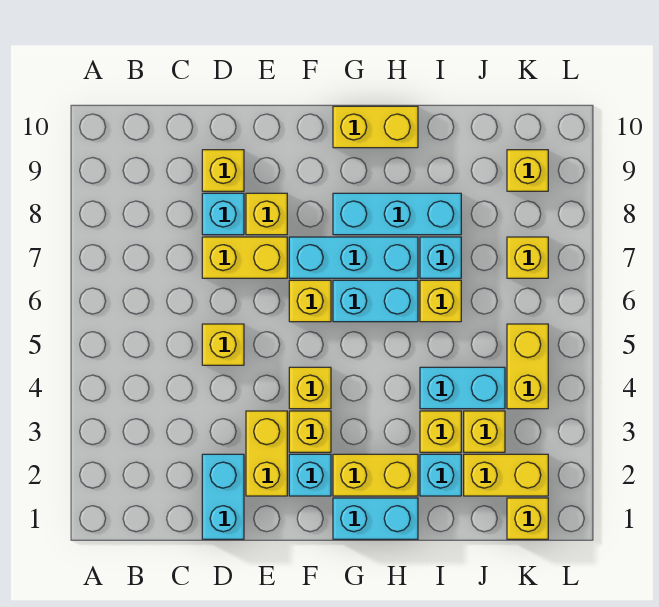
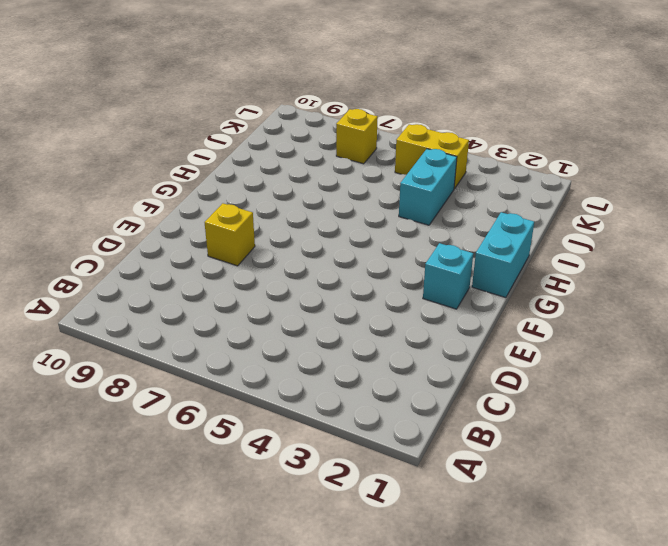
none -> cyan 1x2 brick [202,454,244,539]
none -> yellow 1x1 brick [202,324,244,365]
none -> yellow 1x2 brick [202,237,287,278]

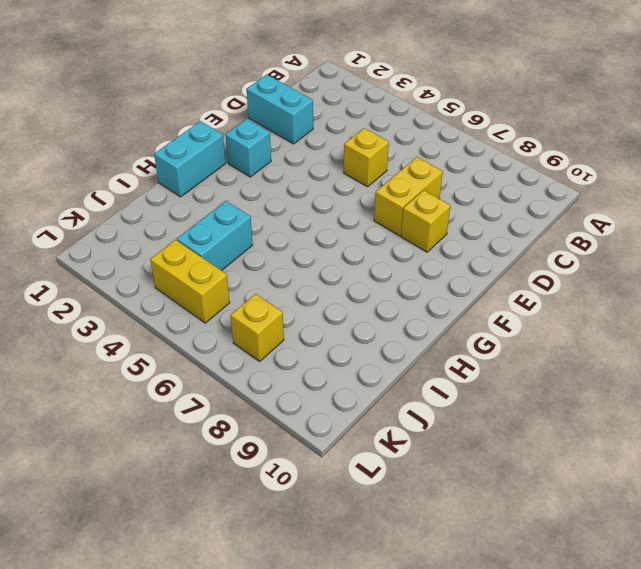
none -> cyan 1x1 brick [202,193,244,235]
none -> yellow 1x1 brick [202,150,244,191]
none -> yellow 1x2 brick [246,411,287,496]

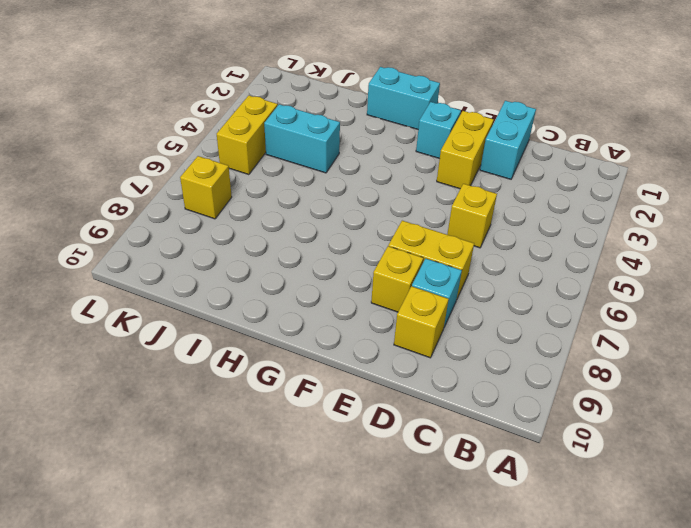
none -> yellow 1x1 brick [289,411,331,452]
none -> yellow 1x1 brick [289,367,331,409]
none -> yellow 1x1 brick [289,280,331,322]

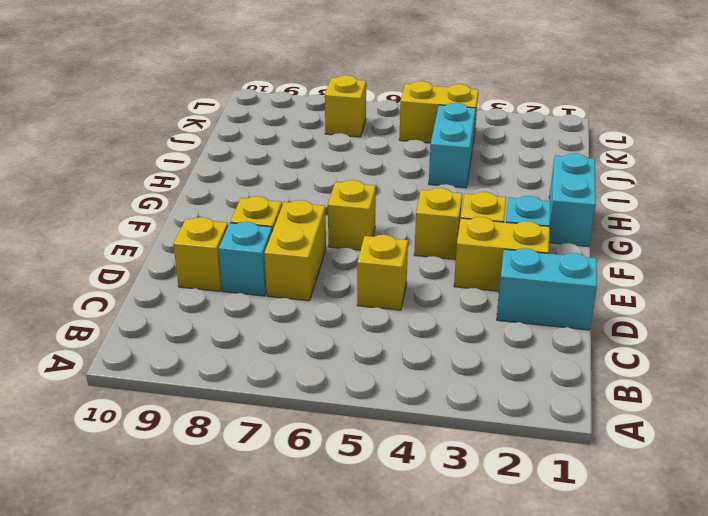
none -> cyan 1x3 brick [289,237,418,278]
none -> yellow 1x2 brick [333,454,418,496]
none -> cyan 1x2 brick [333,280,418,322]

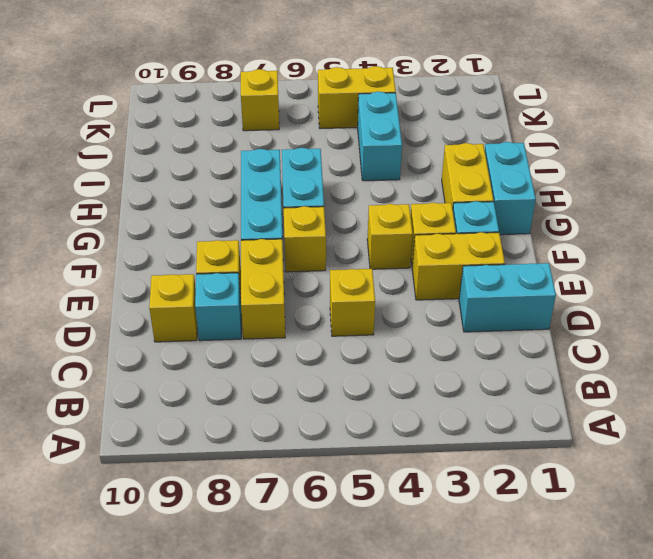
none -> cyan 1x3 brick [333,193,461,235]
none -> yellow 1x2 brick [333,106,418,148]
none -> cyan 1x1 brick [420,454,461,496]

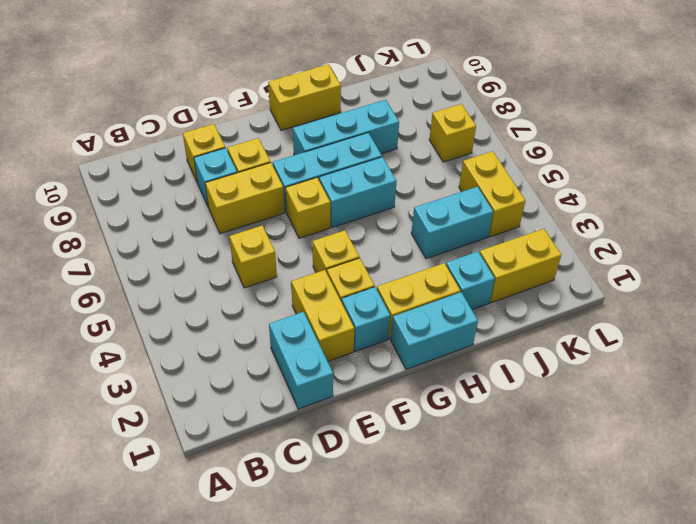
none -> yellow 1x1 brick [420,411,461,452]
none -> yellow 1x1 brick [420,280,461,322]
none -> cyan 1x1 brick [420,237,461,278]

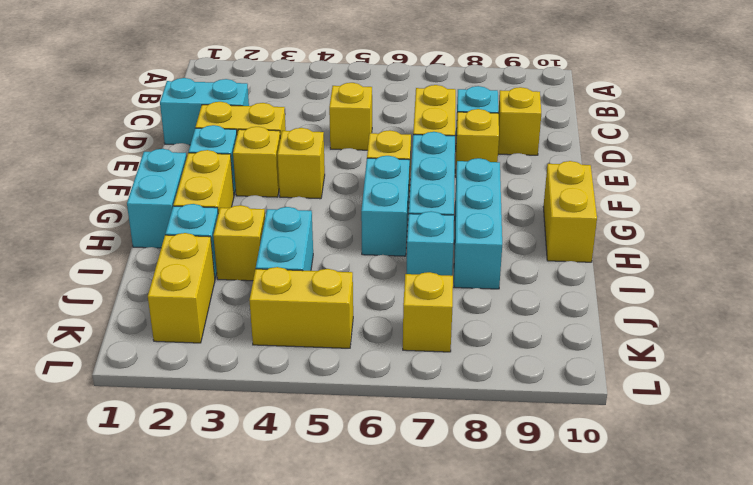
none -> yellow 1x1 brick [420,280,461,322]
none -> yellow 1x1 brick [464,411,505,452]
none -> yellow 1x1 brick [507,498,548,539]

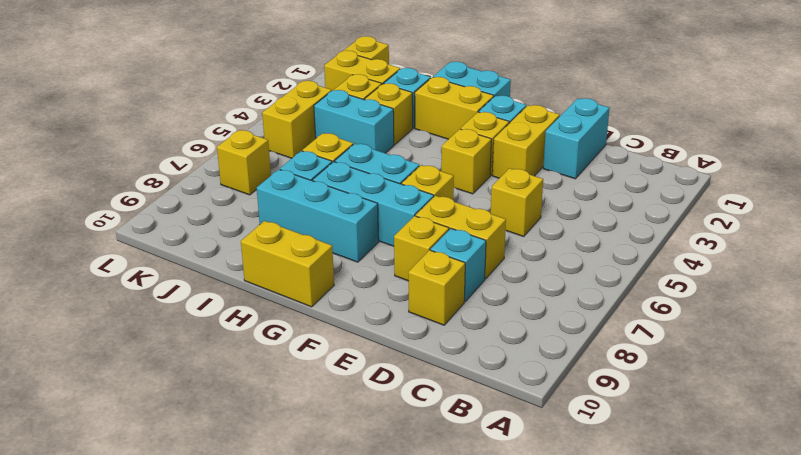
none -> yellow 1x1 brick [507,150,548,191]

